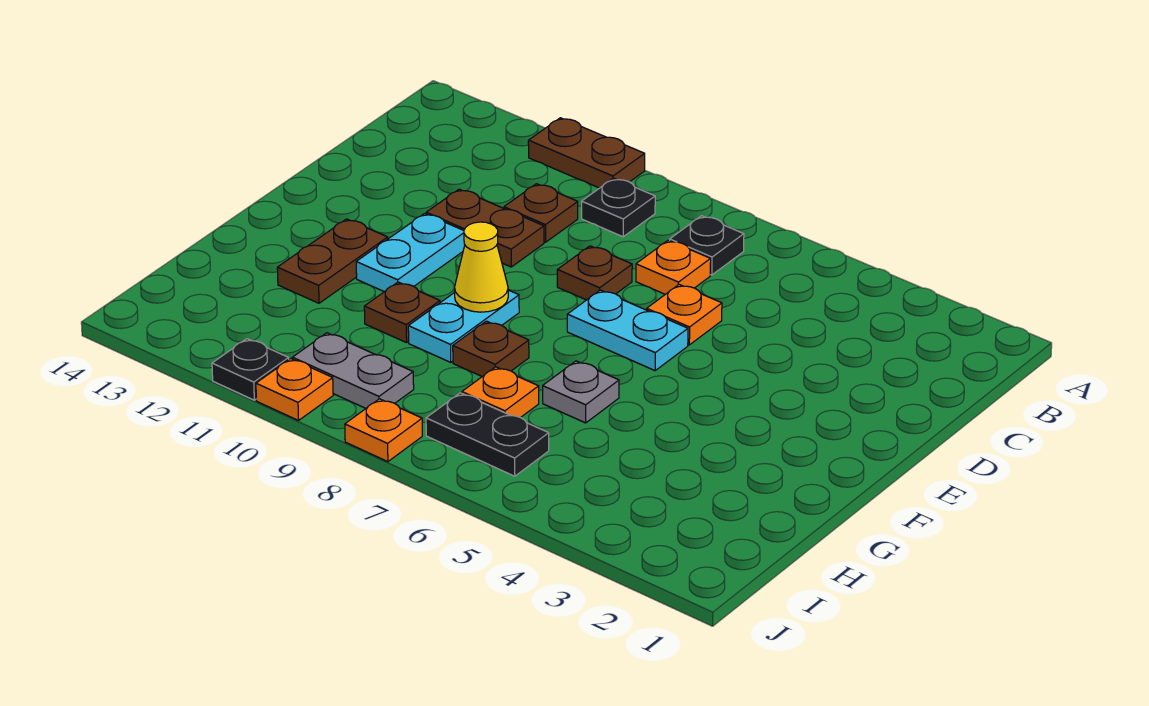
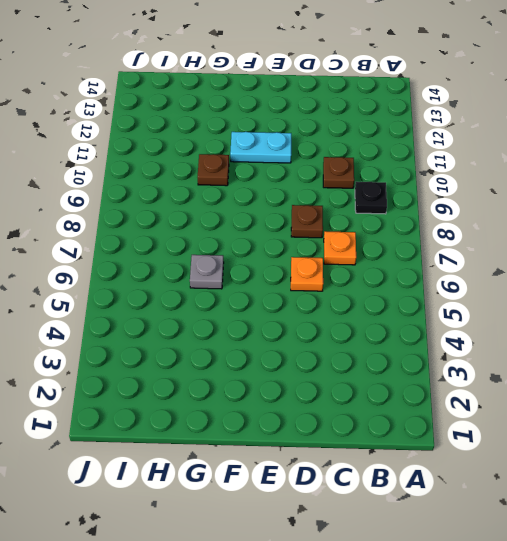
none -> brown 1x2 plate [528,118,645,188]
none -> black 1x1 plate [670,216,744,275]
none -> brown 1x2 plate [426,189,544,267]

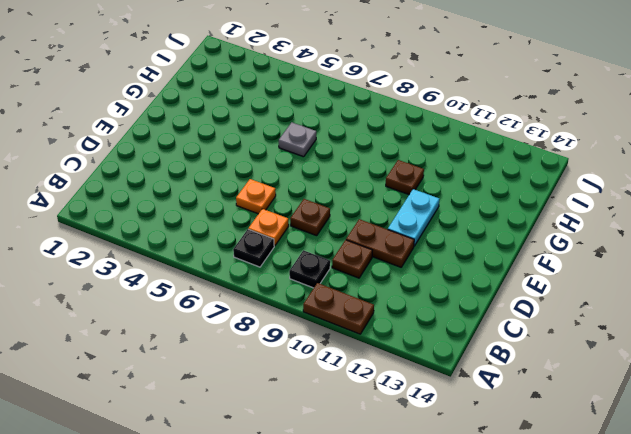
none -> cyan 1x2 plate [567,290,688,371]
none -> cyan 1x2 plate [408,290,519,362]
none -> brown 1x2 plate [277,219,388,303]

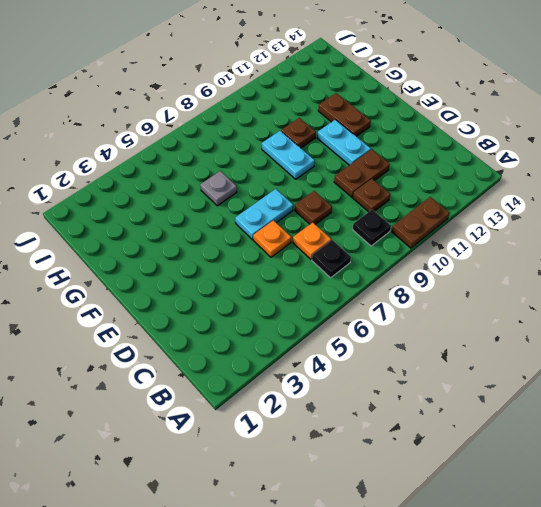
none -> brown 1x1 plate [453,321,529,376]
none -> orange 1x1 plate [462,367,539,418]
none -> black 1x2 plate [426,393,549,476]

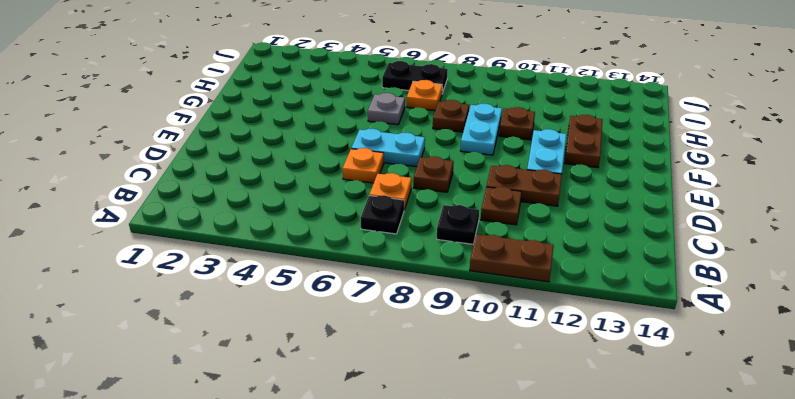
none -> grey 1x2 plate [292,333,414,408]
none -> orange 1x1 plate [345,399,422,462]
none -> orange 1x1 plate [256,359,333,421]

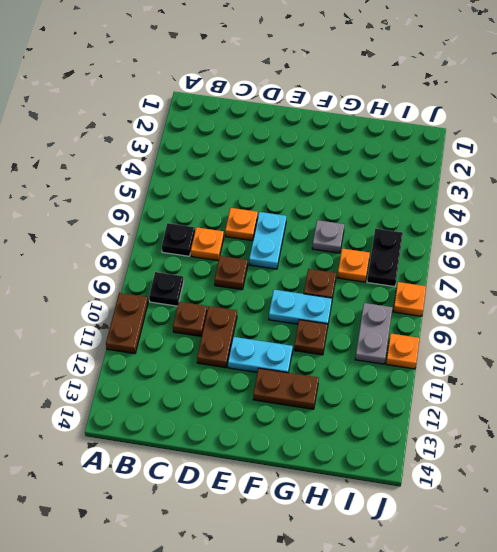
none -> black 1x1 plate [212,339,289,400]
none -> yellow 1x1 cone [454,222,508,312]

